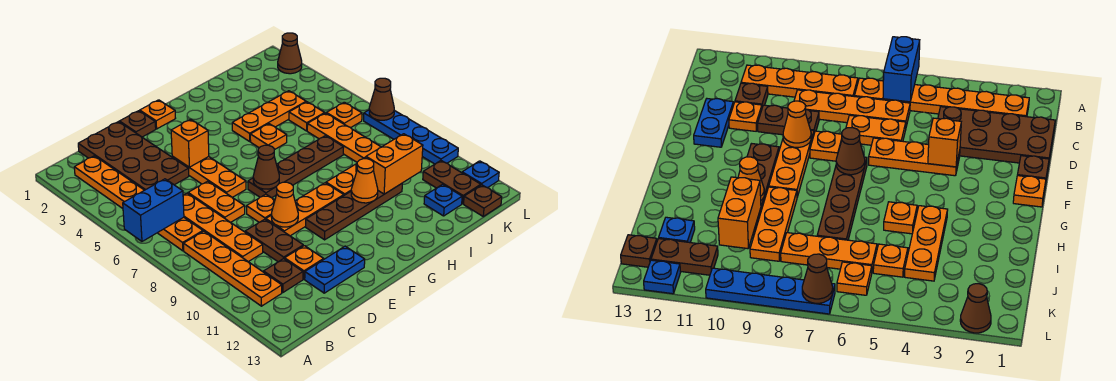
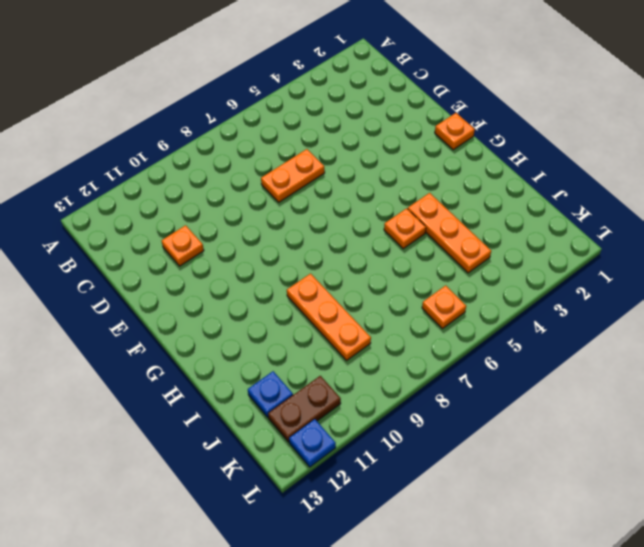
none -> orange 1x6 plate [74,156,203,251]
none -> orange 1x4 plate [184,231,282,306]
none -> brown 2x4 plate [78,122,189,190]
none -> orange 1x4 plate [183,193,263,262]

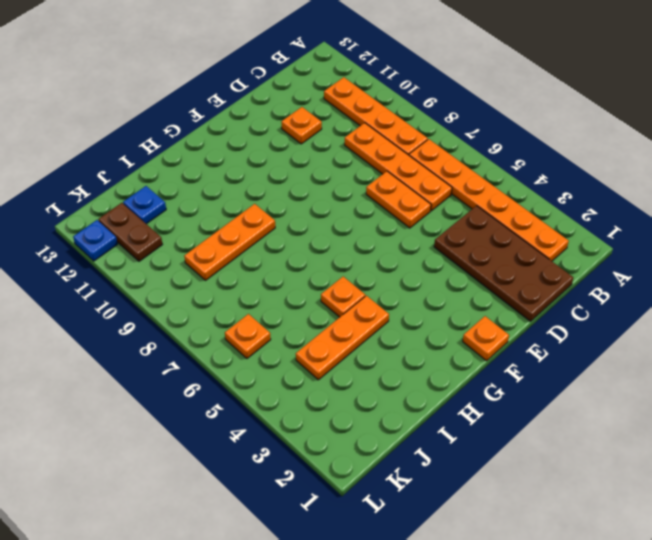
none -> brown 1x1 plate [264,259,303,293]
none -> brown 1x2 plate [245,219,303,262]
none -> blue 1x2 plate [305,246,365,293]
none -> brown 1x1 plate [120,111,156,137]

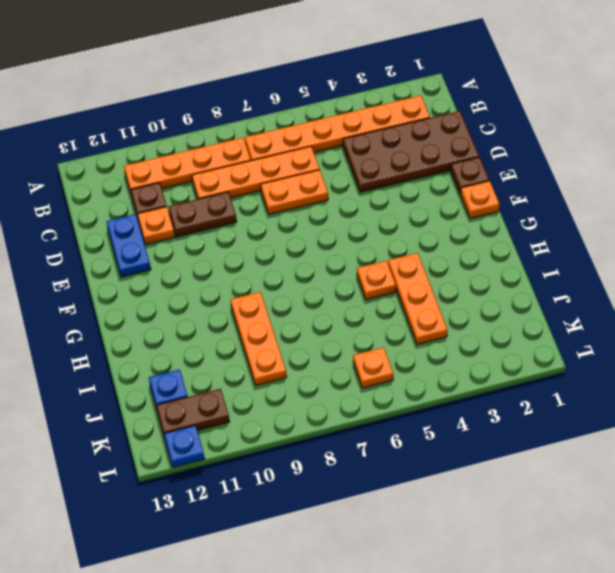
none -> orange 1x3 plate [172,156,246,198]
none -> orange 1x1 plate [247,194,275,222]
none -> orange 1x3 plate [266,183,344,236]
none -> brown 1x4 plate [248,136,344,198]

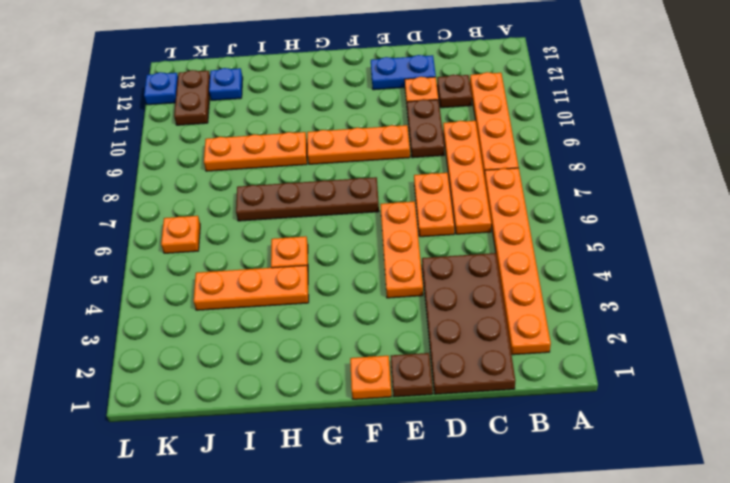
none -> orange 1x1 plate [247,194,275,222]
none -> brown 1x4 plate [306,184,402,240]
none -> orange 1x1 plate [289,102,325,131]
none -> orange 1x3 plate [307,113,381,162]

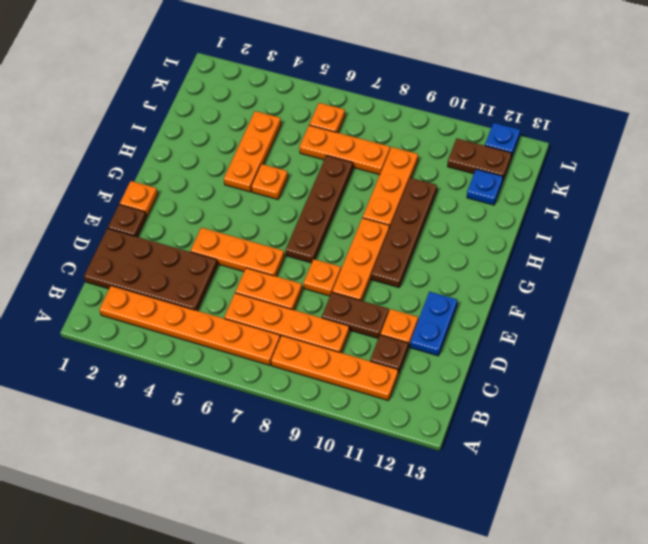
none -> orange 1x1 plate [289,102,325,131]
none -> brown 1x1 plate [464,185,502,216]
none -> brown 1x1 cone [278,33,302,74]
none -> blue 1x4 plate [364,110,458,164]

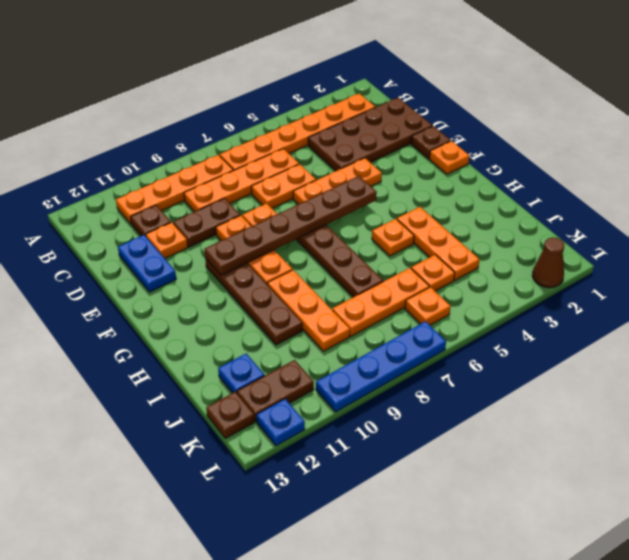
brown 1x6 plate [204,176,377,275] -> brown 1x1 cone [253,145,279,189]
none -> blue 1x2 brick [123,179,184,241]
none -> orange 1x1 brick [171,119,209,167]
none -> orange 1x1 cone [271,182,298,227]
none -> orange 1x1 cone [351,159,378,203]

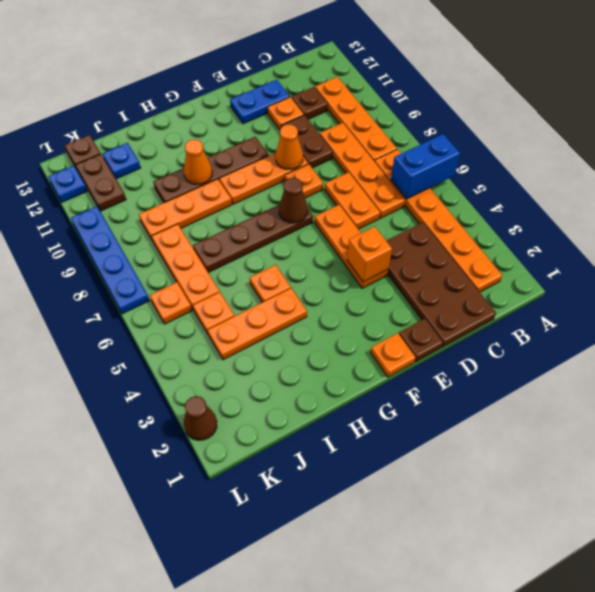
none -> orange 1x2 brick [366,134,423,194]
none -> brown 1x1 cone [369,78,394,120]

